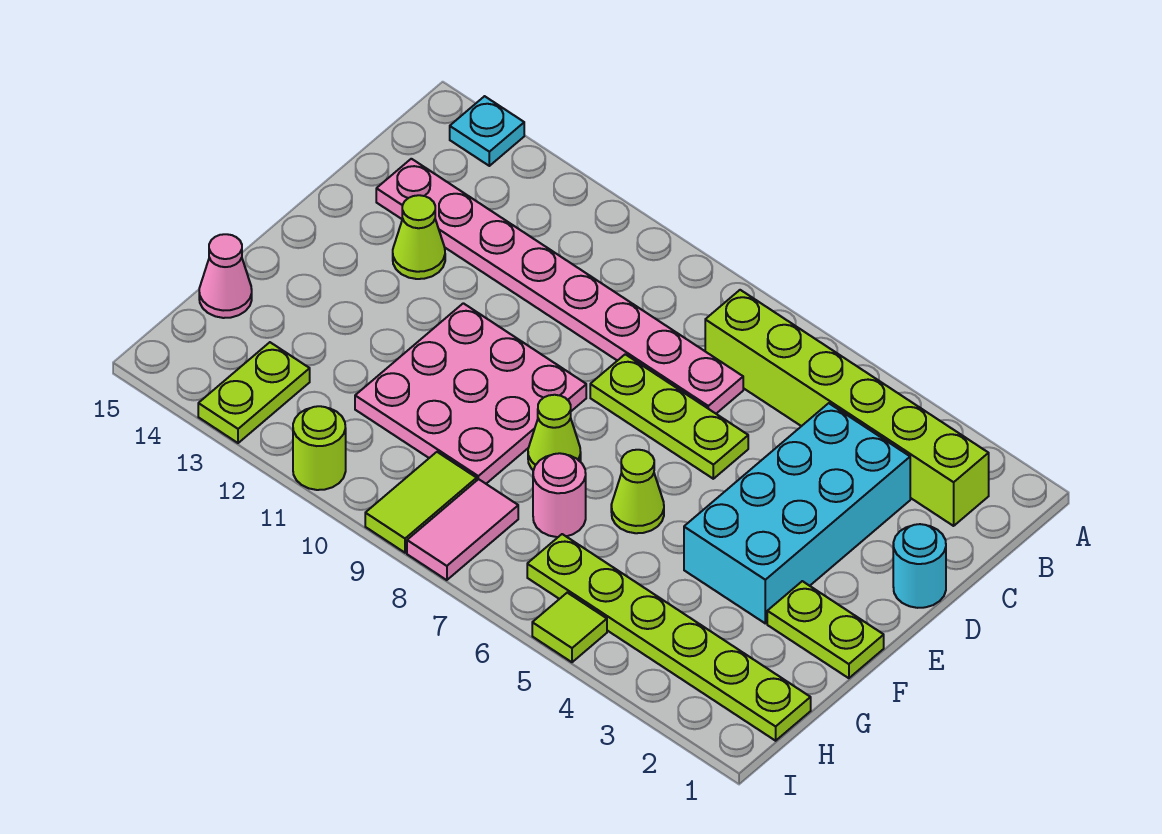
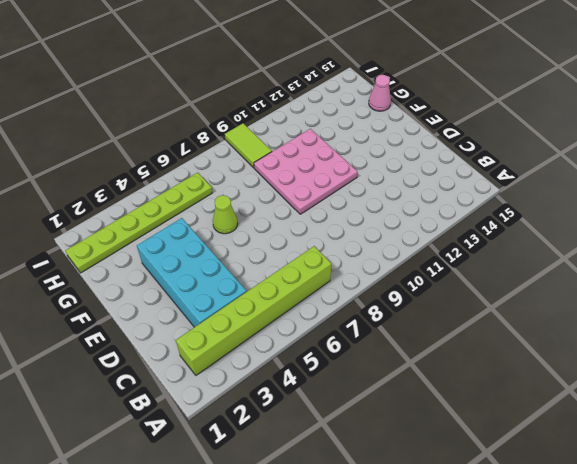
none -> cyan 1x1 plate [450,96,524,166]
none -> pink 1x8 plate [376,159,743,413]
none -> cyan 1x1 round brick [893,524,946,608]

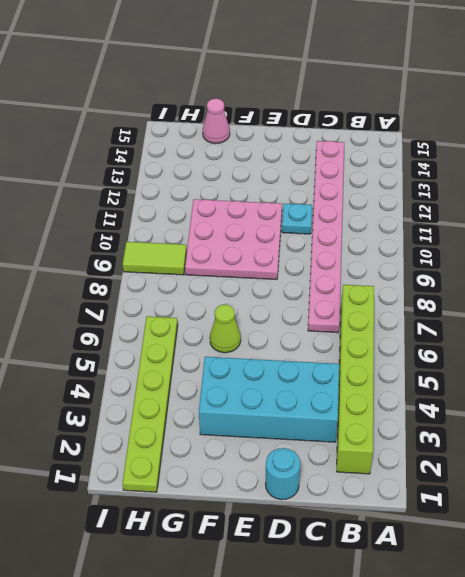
cyan 1x1 plate [282,204,312,234] -> cyan 1x1 plate moved to [450,96,524,166]
none -> lime 1x3 plate [590,354,748,479]
none -> lime 1x1 cone [393,195,445,279]
none -> lime 1x2 plate [767,581,884,678]

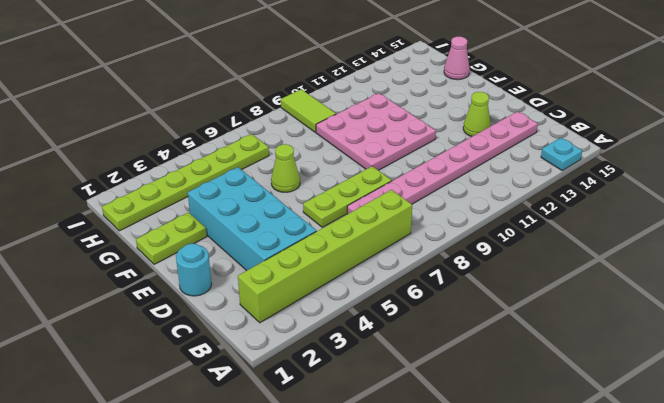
none -> lime 1x1 cone [528,395,581,470]
none -> pink 1x1 round brick [533,453,586,537]
none -> pink 1x2 tile [407,479,518,580]

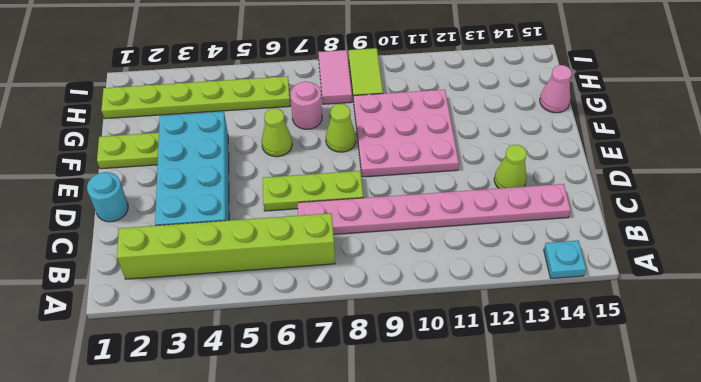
none -> lime 1x2 plate [198,342,310,443]
none -> lime 1x1 tile [532,593,607,662]
none -> lime 1x1 round brick [293,406,346,490]

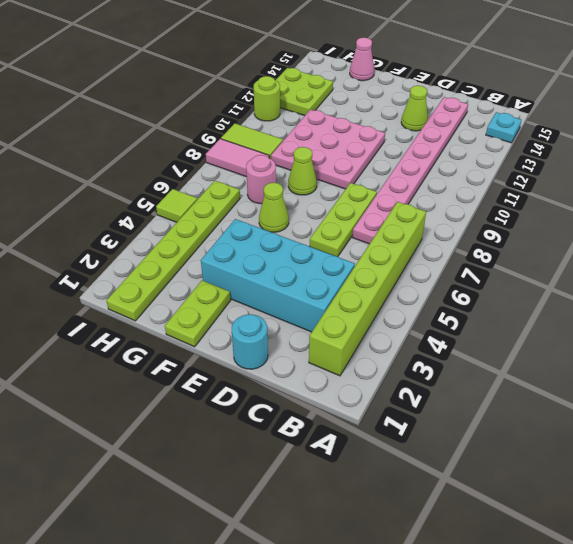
lime 2x2 plate [276,68,333,116] -> lime 1x2 plate [198,342,310,443]

